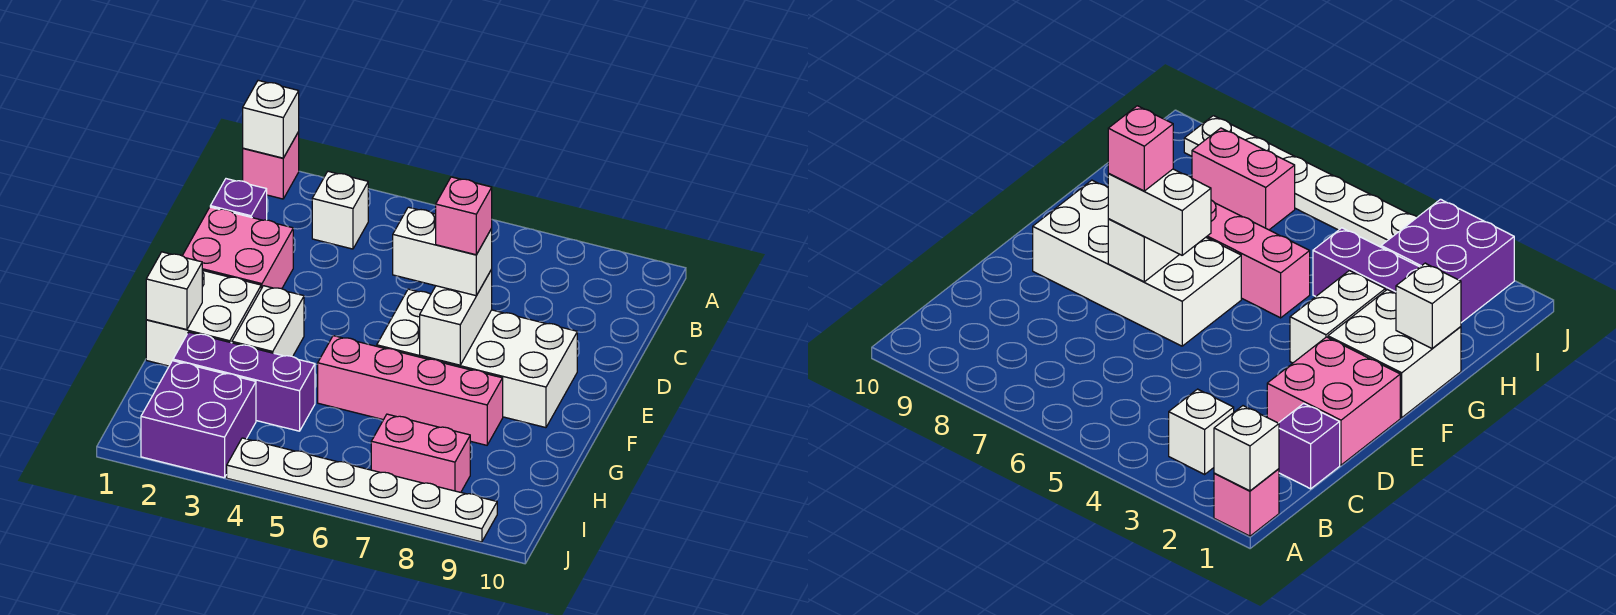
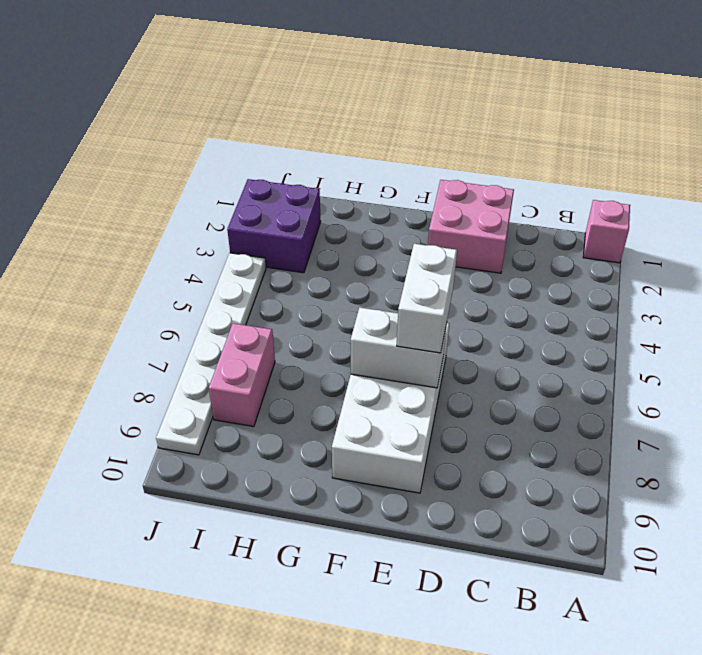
none -> white 1x1 brick [312,171,368,249]
none -> purple 1x1 brick [210,179,267,220]
none -> white 2x2 brick [146,270,261,366]

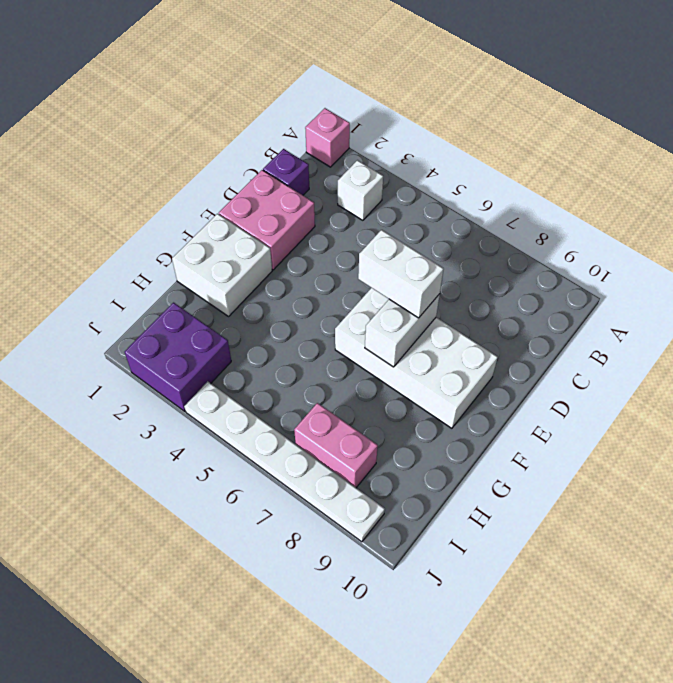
none -> white 1x2 brick [232,286,304,357]
none -> pink 1x4 brick [318,336,503,445]
none -> purple 1x3 brick [173,332,315,431]

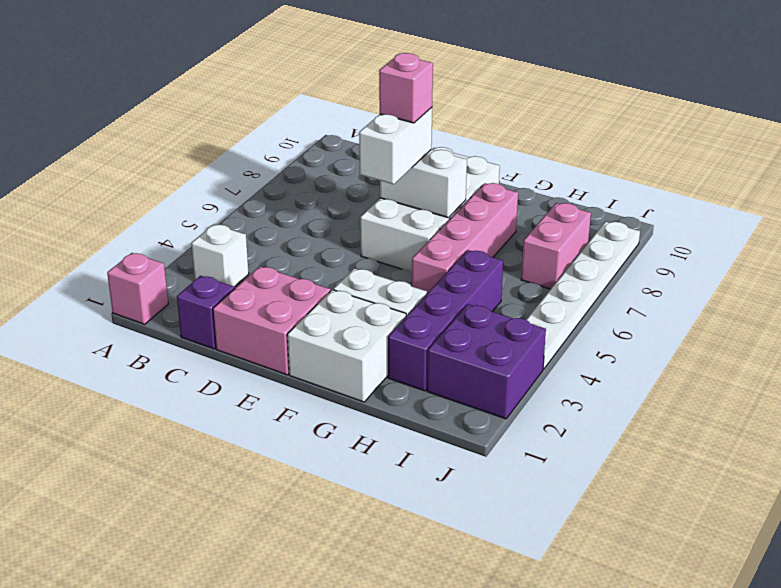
purple 1x4 brick [388,250,503,391] -> purple 1x3 brick [173,332,315,431]
none -> white 1x1 brick [243,80,299,158]
none -> white 1x1 brick [146,252,202,330]

